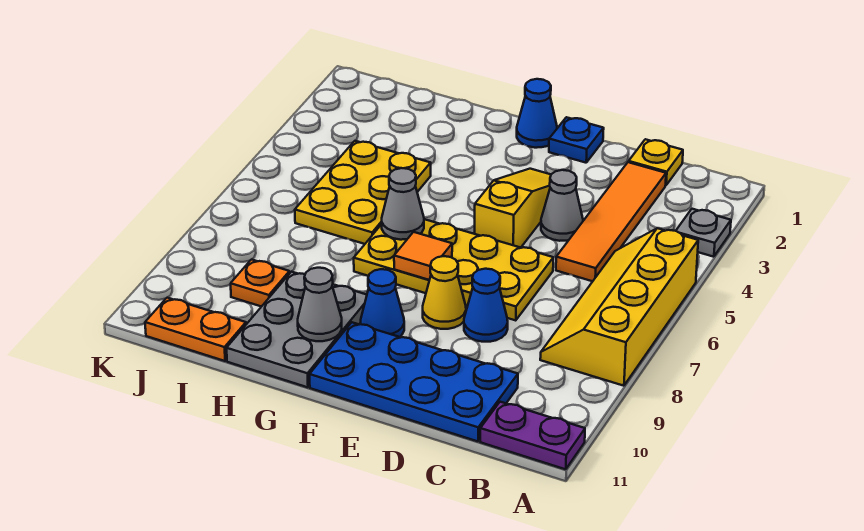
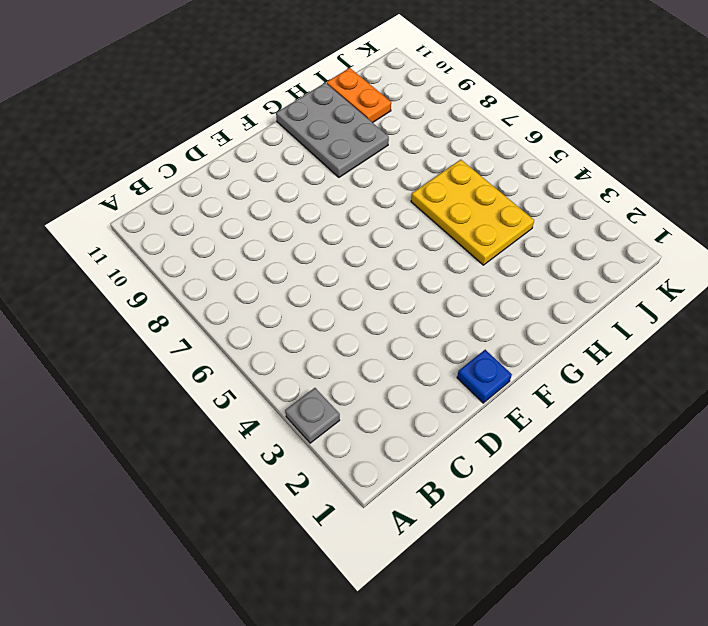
orange 1x2 plate [327,68,391,123] -> orange 1x2 plate turned to [145,298,246,361]
none -> yellow 2x4 slope [540,228,698,386]
none -> purple 1x2 plate [480,402,585,469]
none -> yellow 1x1 plate [629,139,683,185]

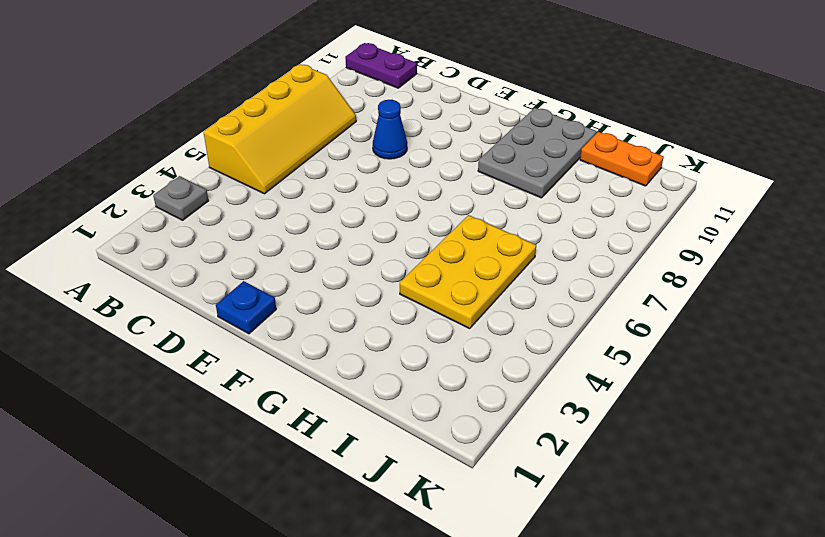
none -> yellow 1x1 plate [629,139,683,185]
none -> orange 1x4 tile [556,162,666,281]
none -> blue 2x4 plate [310,322,518,441]

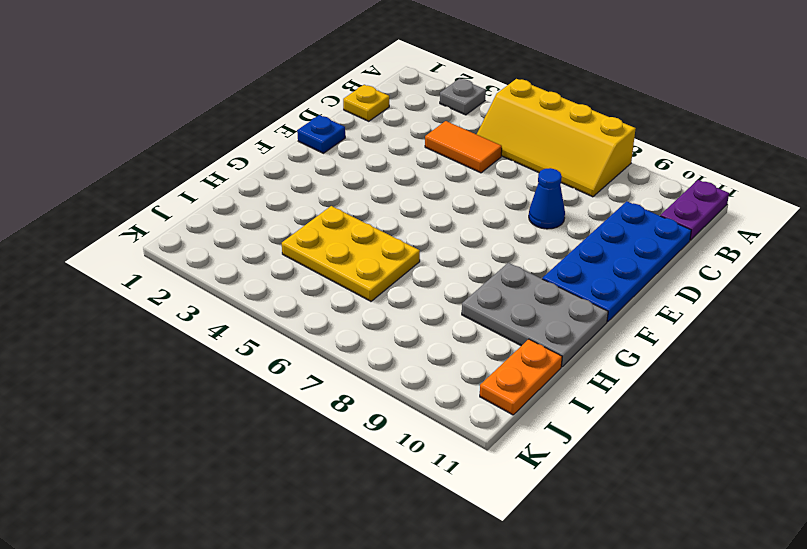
orange 1x2 tile [425,121,502,173] -> orange 1x4 tile [556,162,666,281]
none -> grey 1x1 cone [541,170,583,241]
none -> yellow 2x4 plate [354,219,553,320]
none -> yellow 1x3 slope [475,169,551,248]

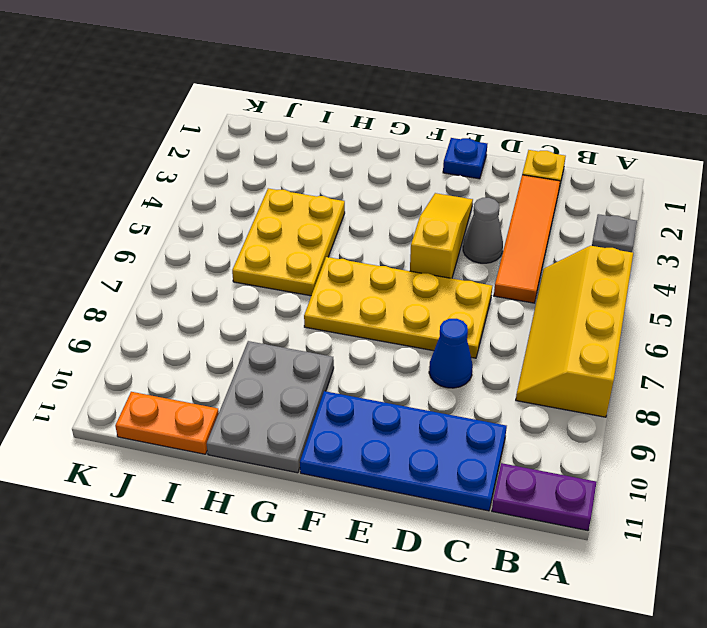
none -> yellow 1x1 cone [423,256,466,329]
none -> blue 1x1 cone [517,79,557,148]
none -> blue 1x1 cone [361,269,404,337]

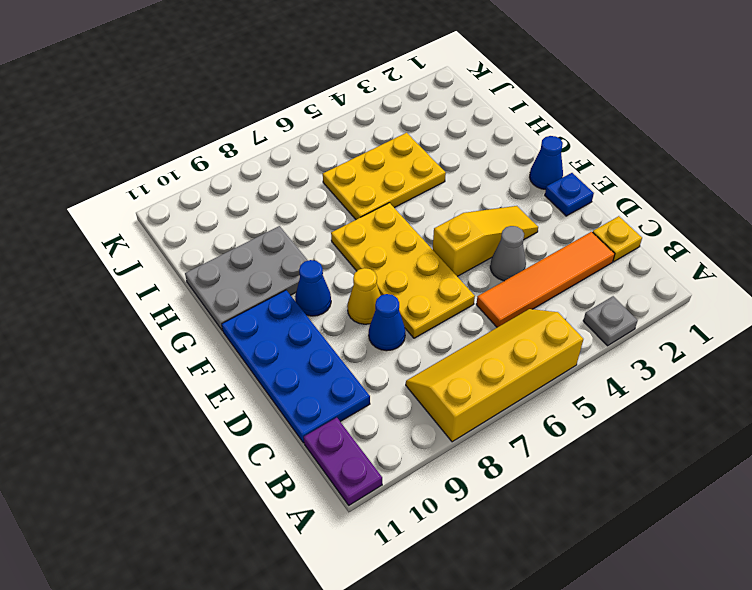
none -> orange 1x1 plate [231,259,290,307]
none -> orange 1x2 plate [145,298,246,361]
none -> orange 1x1 tile [394,232,452,280]

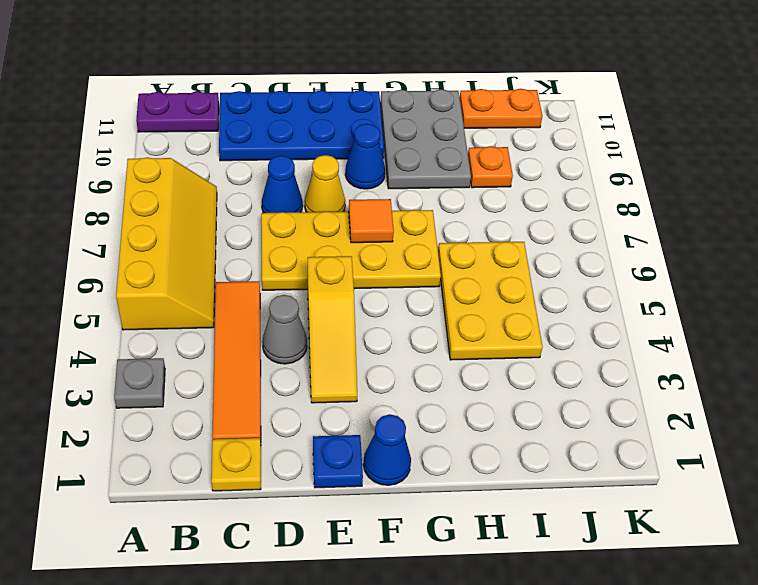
none -> grey 1x1 cone [382,168,424,240]
none -> grey 1x1 cone [298,268,342,341]

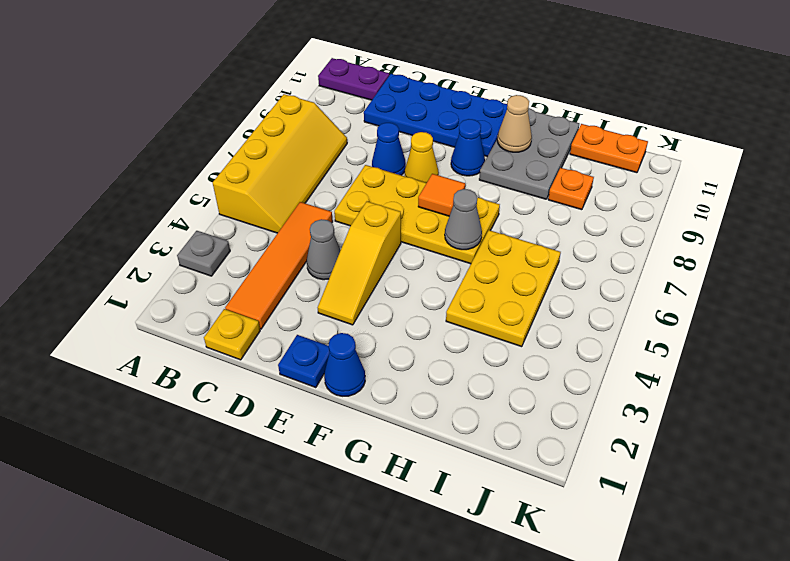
tan 1x1 cone [497,95,532,152] -> grey 1x1 cone [298,268,342,341]

